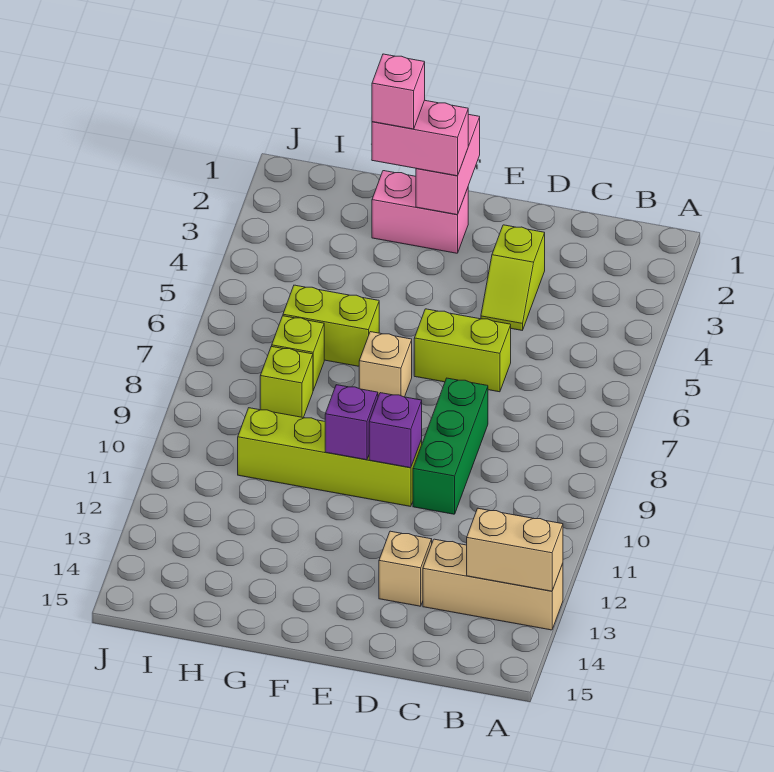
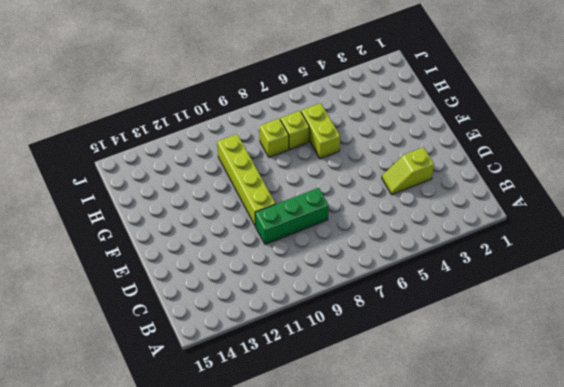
none -> tan 1x3 brick [423,539,563,630]
none -> lime 1x2 brick [414,309,511,392]
none -> tan 1x1 brick [379,531,432,606]

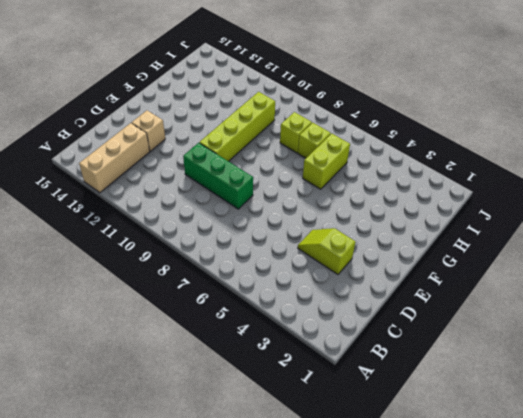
none -> lime 1x2 brick [414,309,511,392]
none -> pink 1x2 brick [372,171,468,253]
none -> tan 1x1 brick [359,332,412,397]

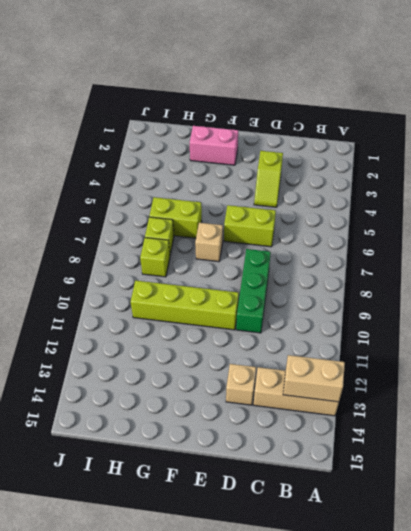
none -> purple 1x1 brick [369,393,422,468]
none -> pink 1x2 brick [416,114,480,215]
none -> purple 1x1 brick [325,385,378,460]

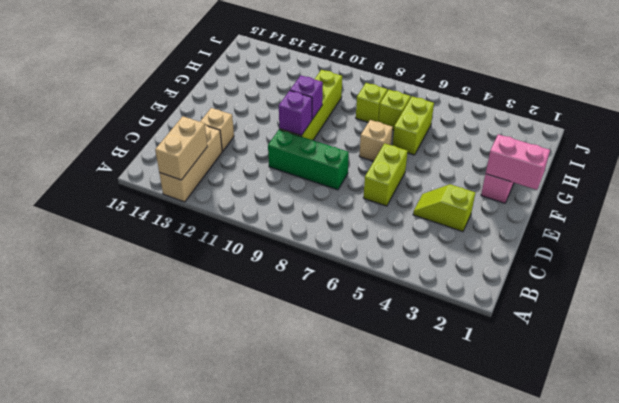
none -> pink 1x2 brick [372,100,468,176]
none -> pink 1x1 brick [372,54,425,129]

